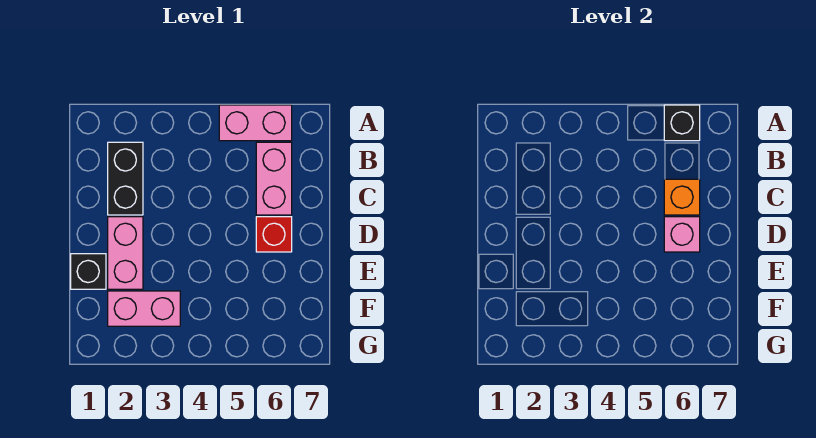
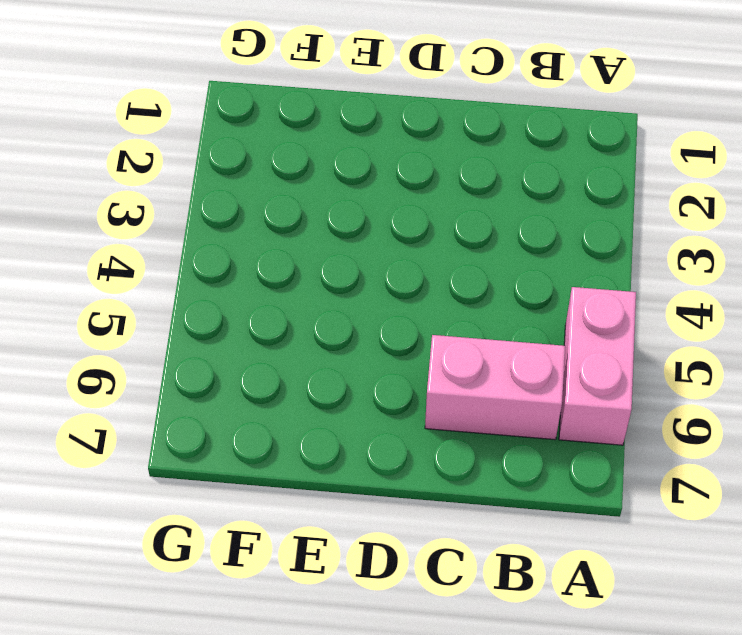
none -> black 1x2 brick [108,142,143,215]
none -> pink 1x2 brick [108,217,143,289]

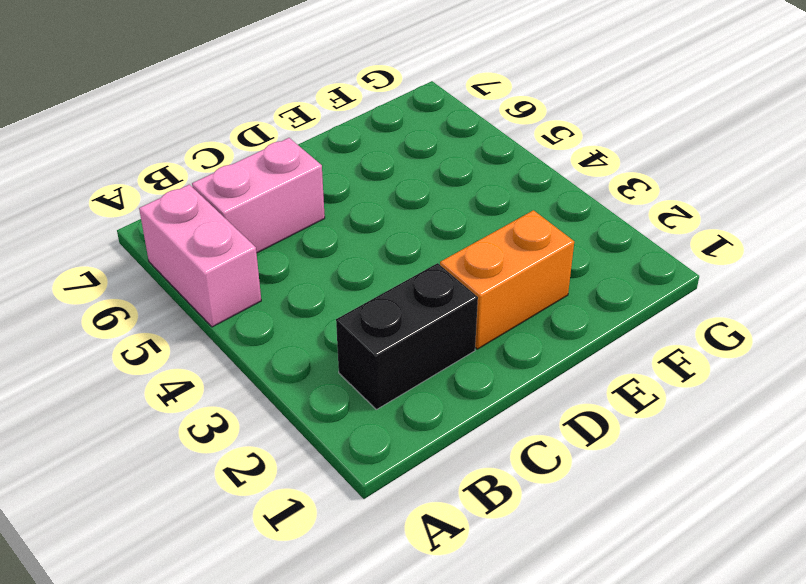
orange 1x2 brick [440,210,574,349] -> pink 1x2 brick [108,217,143,289]
none -> red 1x1 brick [256,217,292,252]
none -> black 1x1 brick [71,254,106,289]

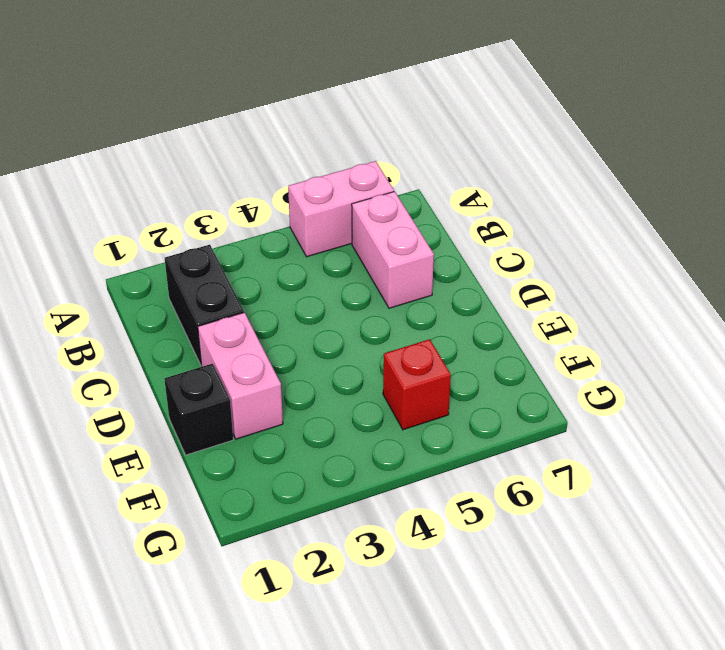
red 1x1 brick [383,339,451,430] -> red 1x1 brick moved to [256,217,292,252]
none -> pink 1x2 brick [108,291,180,326]
none -> black 1x1 brick [664,105,700,141]

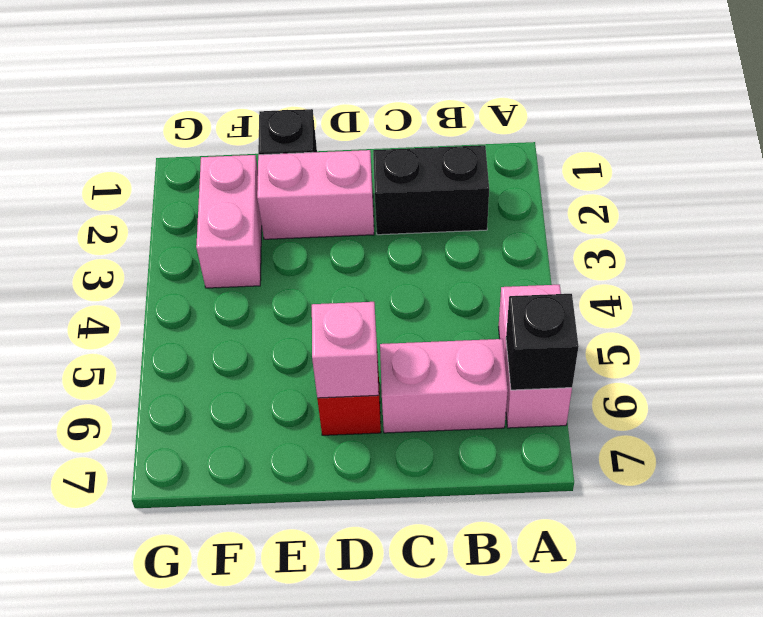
none -> orange 1x1 brick [664,179,700,215]

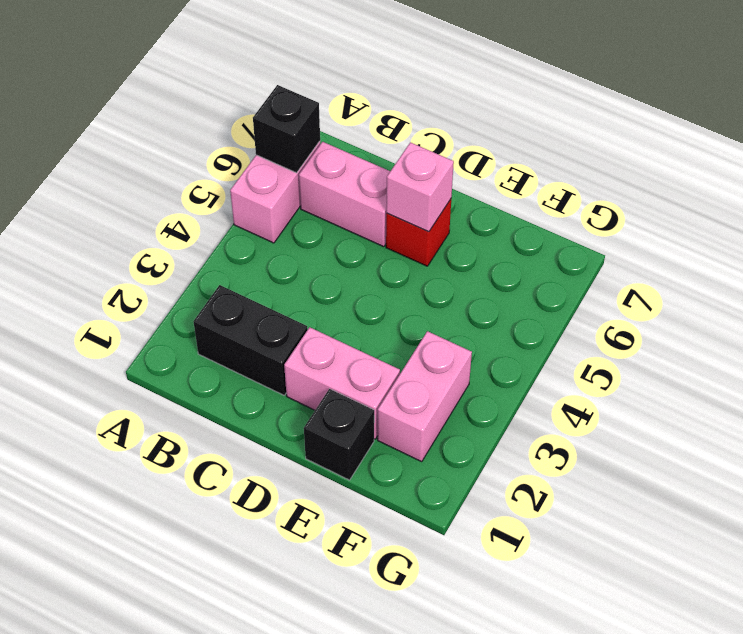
none -> orange 1x1 brick [664,179,700,215]

